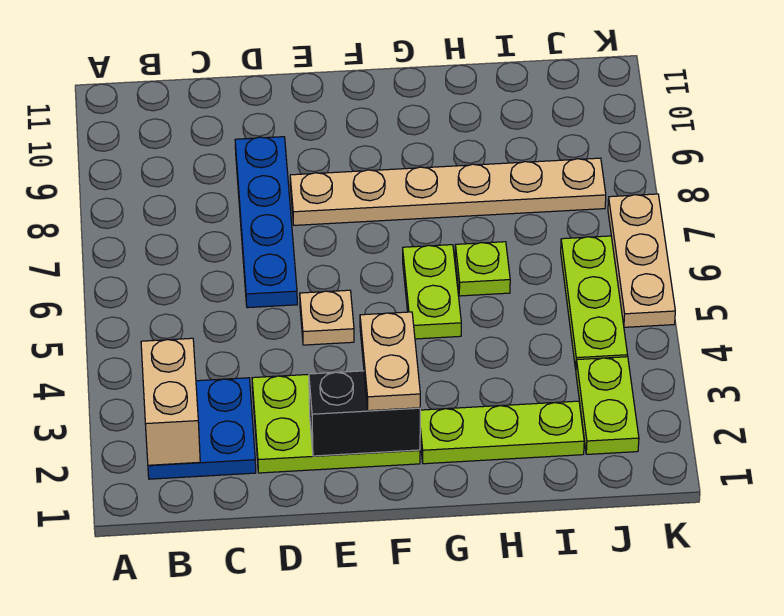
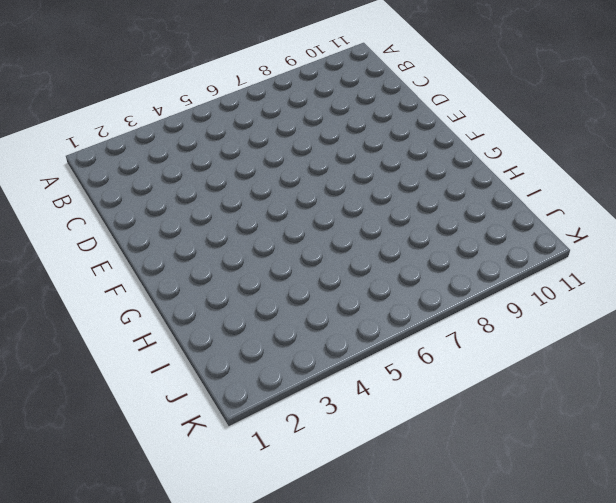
none -> blue 2x2 plate [148,378,256,479]
none -> lime 2x3 plate [252,374,420,473]
none -> blue 1x4 plate [235,137,297,308]

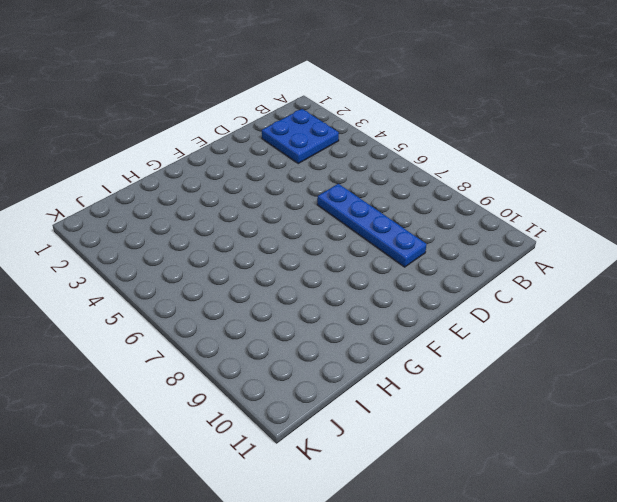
none -> lime 2x3 plate [252,374,420,473]
none -> tan 1x1 plate [300,290,354,345]
none -> tan 1x6 plate [290,158,606,225]

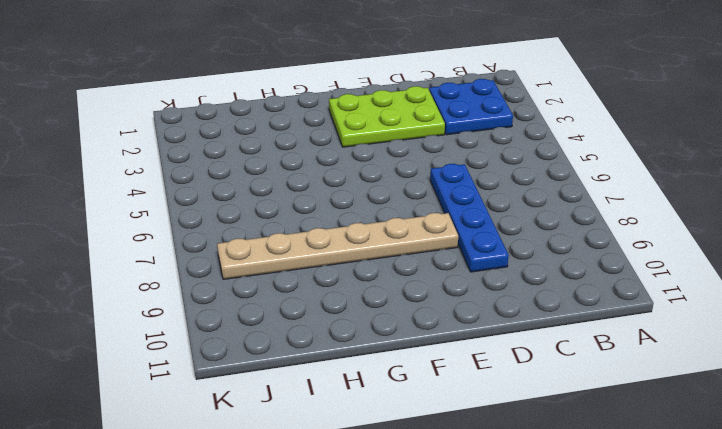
none -> tan 1x1 plate [300,290,354,345]
none -> lime 1x3 plate [420,401,584,464]
none -> lime 1x2 plate [403,245,461,339]

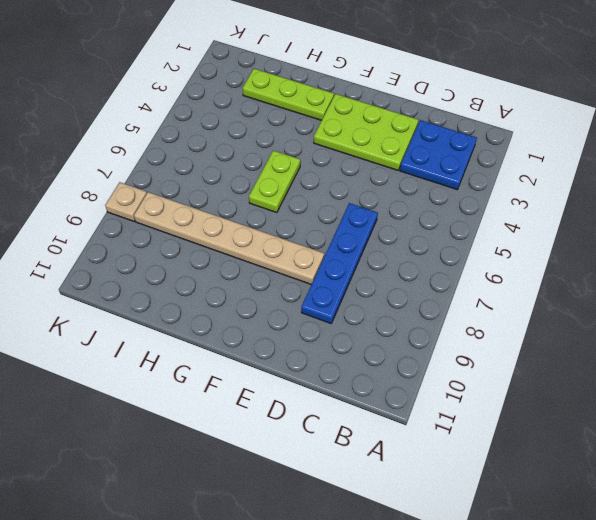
tan 1x1 plate [105,182,147,221] -> tan 1x1 plate moved to [300,290,354,345]
none -> lime 1x1 plate [455,242,510,296]
none -> lime 1x2 plate [576,357,639,454]
none -> lime 1x3 plate [561,236,628,369]

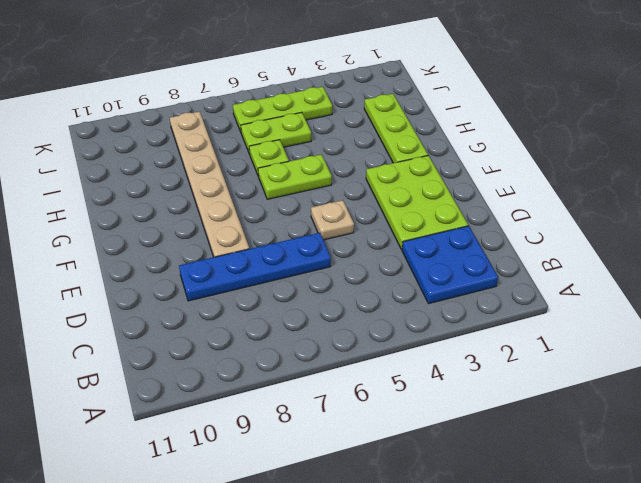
lime 1x2 plate [241,112,311,154] -> lime 1x2 plate moved to [576,357,639,454]
none -> tan 1x3 plate [608,194,675,327]
none -> tan 1x2 brick [141,338,200,465]
none -> black 1x2 brick [309,371,420,456]

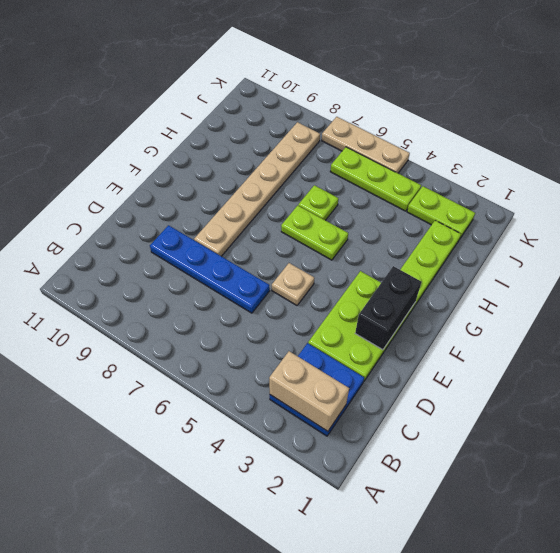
none -> tan 1x2 plate [360,312,420,411]

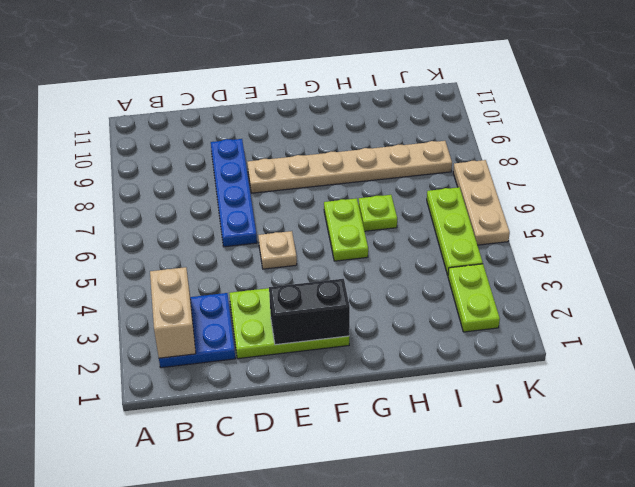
none -> lime 1x3 plate [420,401,584,464]
none -> tan 1x2 plate [360,312,420,411]

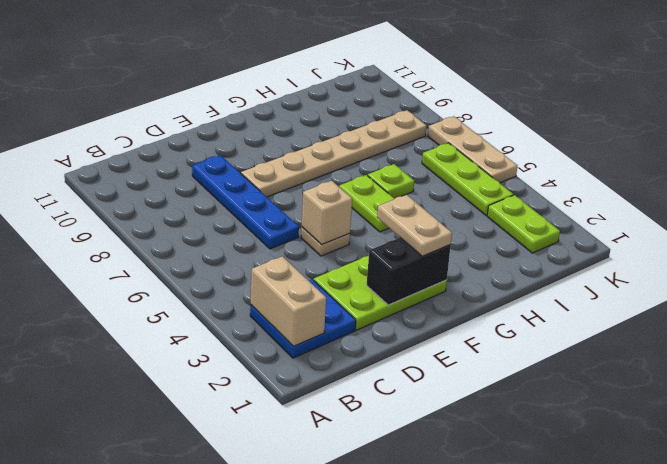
tan 1x1 brick [301,181,352,245] -> none
none -> lime 1x3 plate [420,401,584,464]

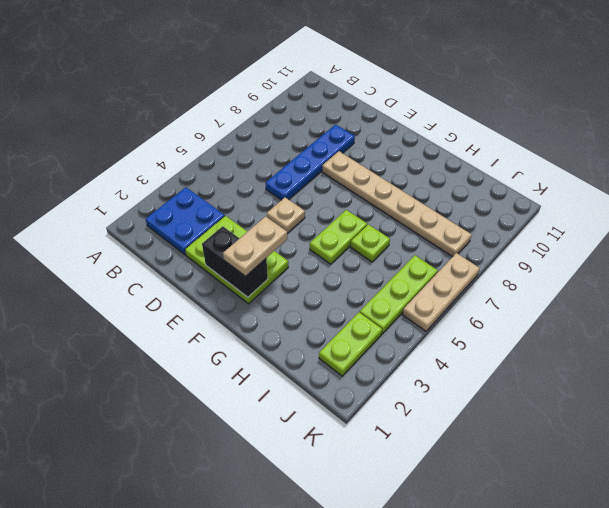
none -> lime 1x3 plate [420,401,584,464]
none -> tan 1x2 brick [141,338,200,465]

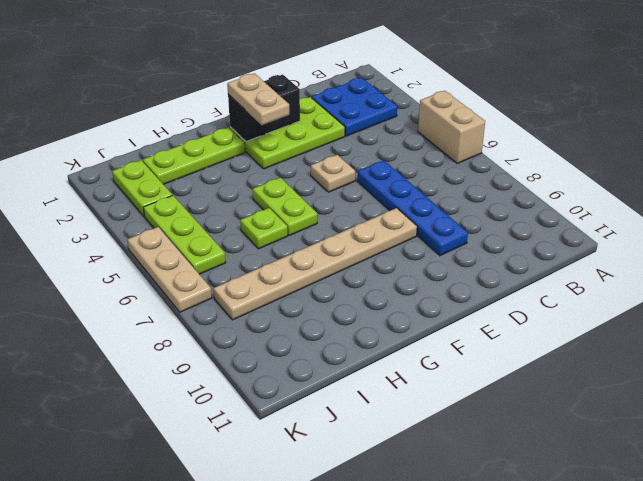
tan 1x2 brick [418,91,485,163] -> tan 1x2 brick moved to [141,338,200,465]

